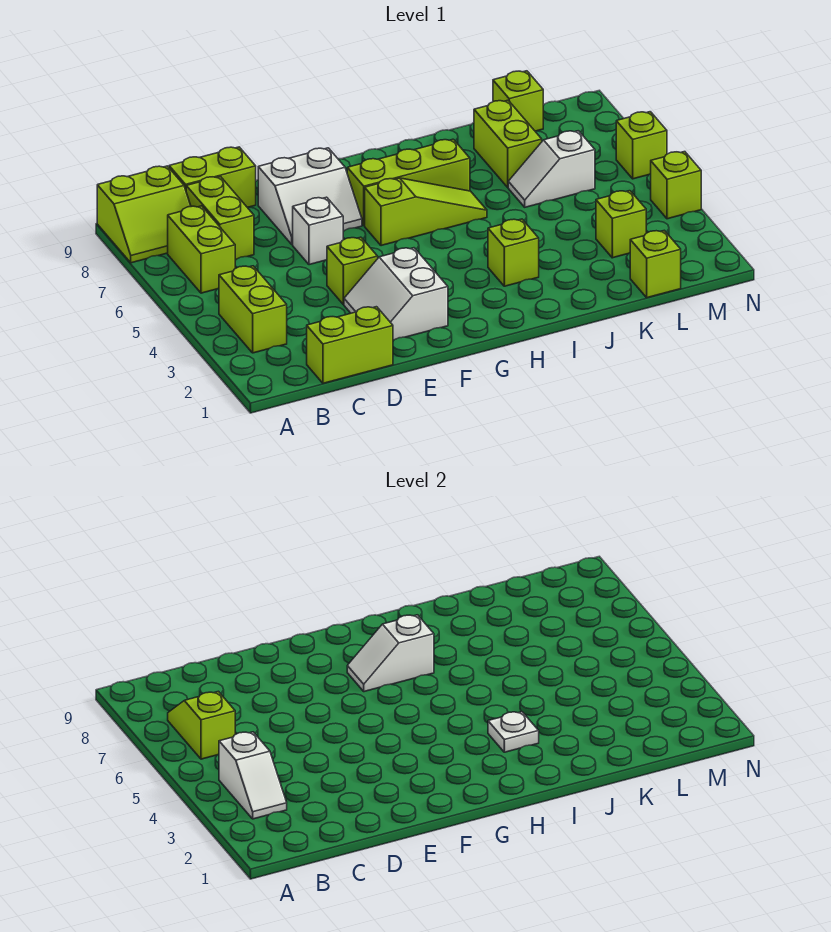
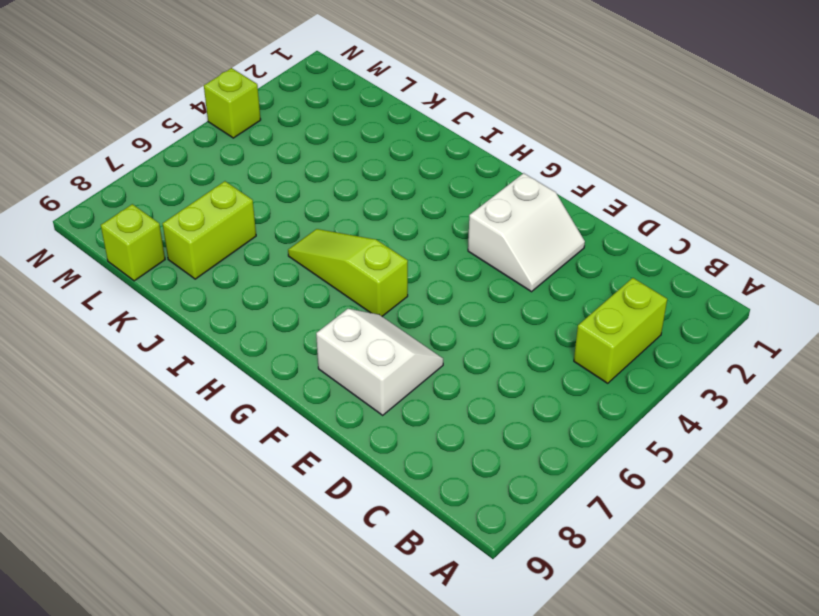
none -> lime 2x2 slope [97,166,191,263]
none -> lime 1x2 brick [168,206,235,293]
none -> lime 1x2 brick [307,307,393,383]

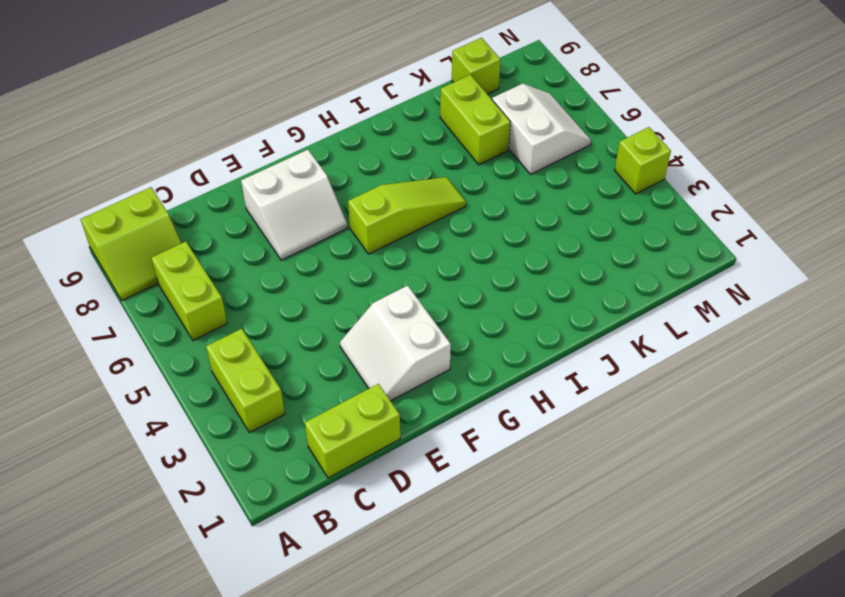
white 2x2 slope [492,84,591,174] -> white 1x2 slope [508,131,595,207]
none -> lime 1x2 brick [186,177,254,260]
none -> lime 1x2 brick [169,147,256,207]
none -> lime 1x1 brick [327,237,378,304]

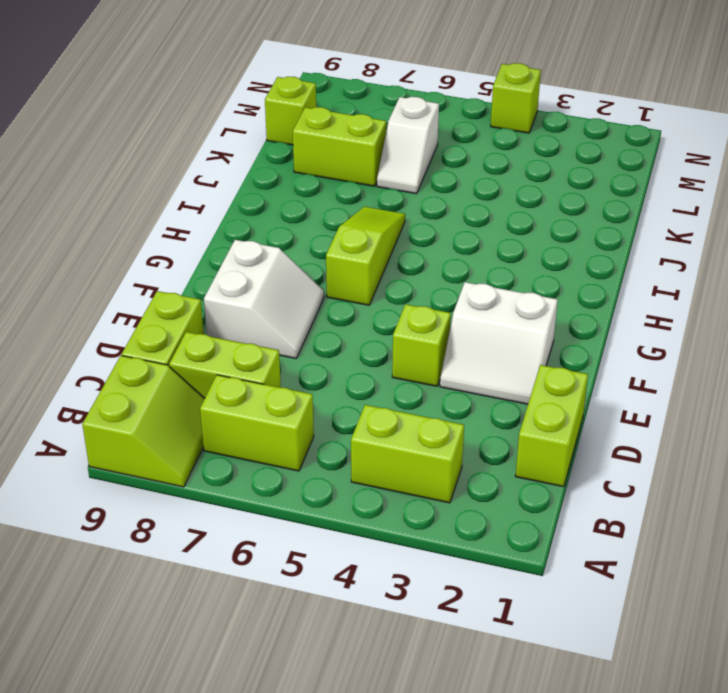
none -> white 1x1 brick [293,197,343,265]
none -> lime 1x3 brick [347,139,470,226]
none -> lime 1x1 brick [488,219,539,286]

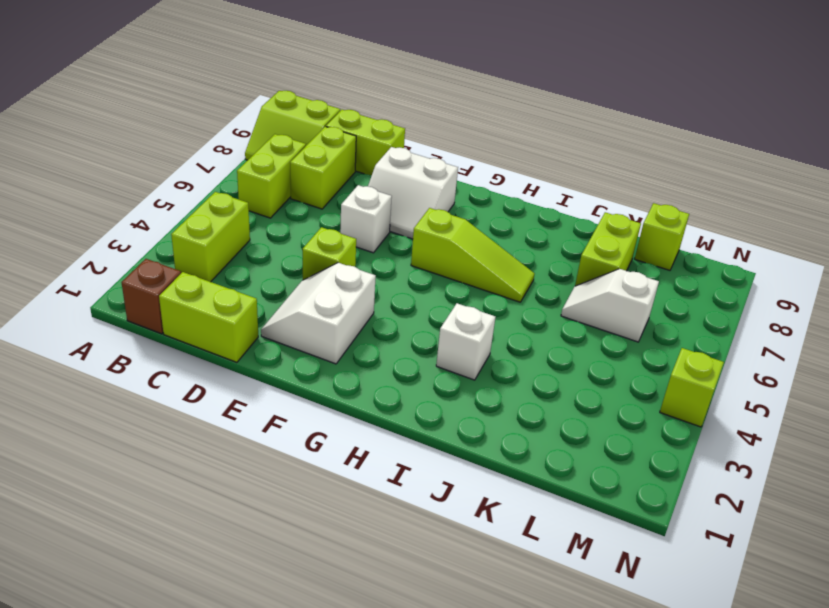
brown 1x1 brick [122,259,181,334] -> none
white 1x1 brick [436,303,495,380] -> lime 1x1 brick [488,219,539,286]
none -> lime 1x3 brick [347,139,470,226]
none -> lime 1x1 brick [630,230,681,298]
none -> lime 1x1 brick [596,191,646,258]

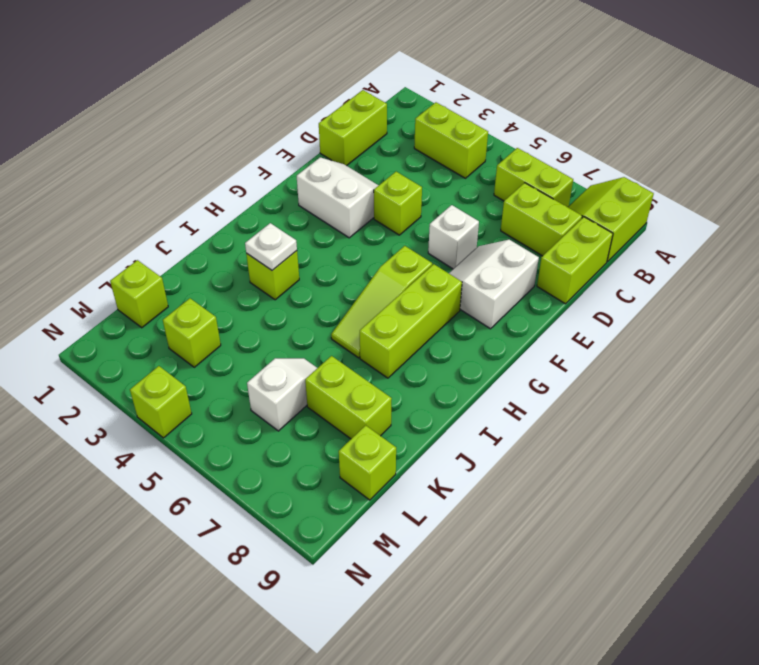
none -> lime 1x1 brick [616,112,667,179]
none -> white 1x2 slope [219,732,287,819]
none -> lime 1x2 slope [168,691,235,759]

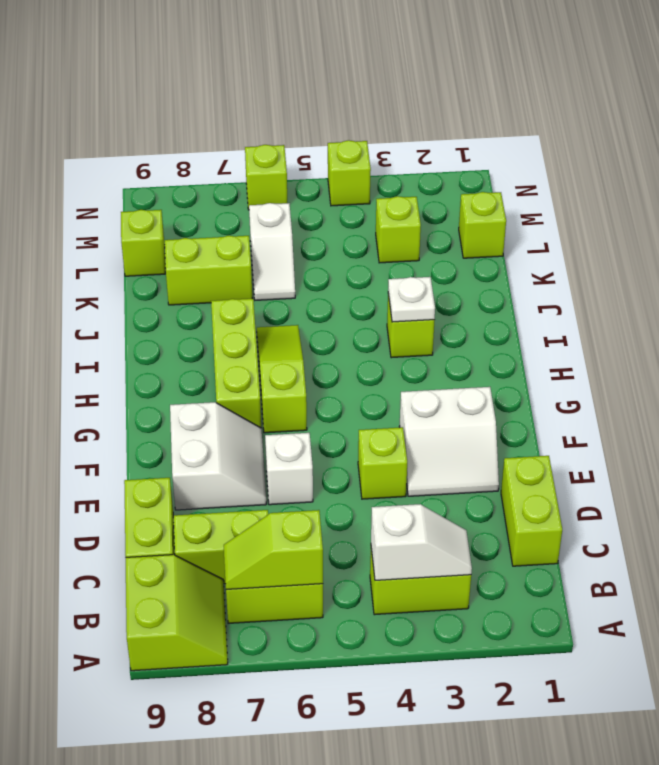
none -> white 1x2 slope [347,615,434,692]

